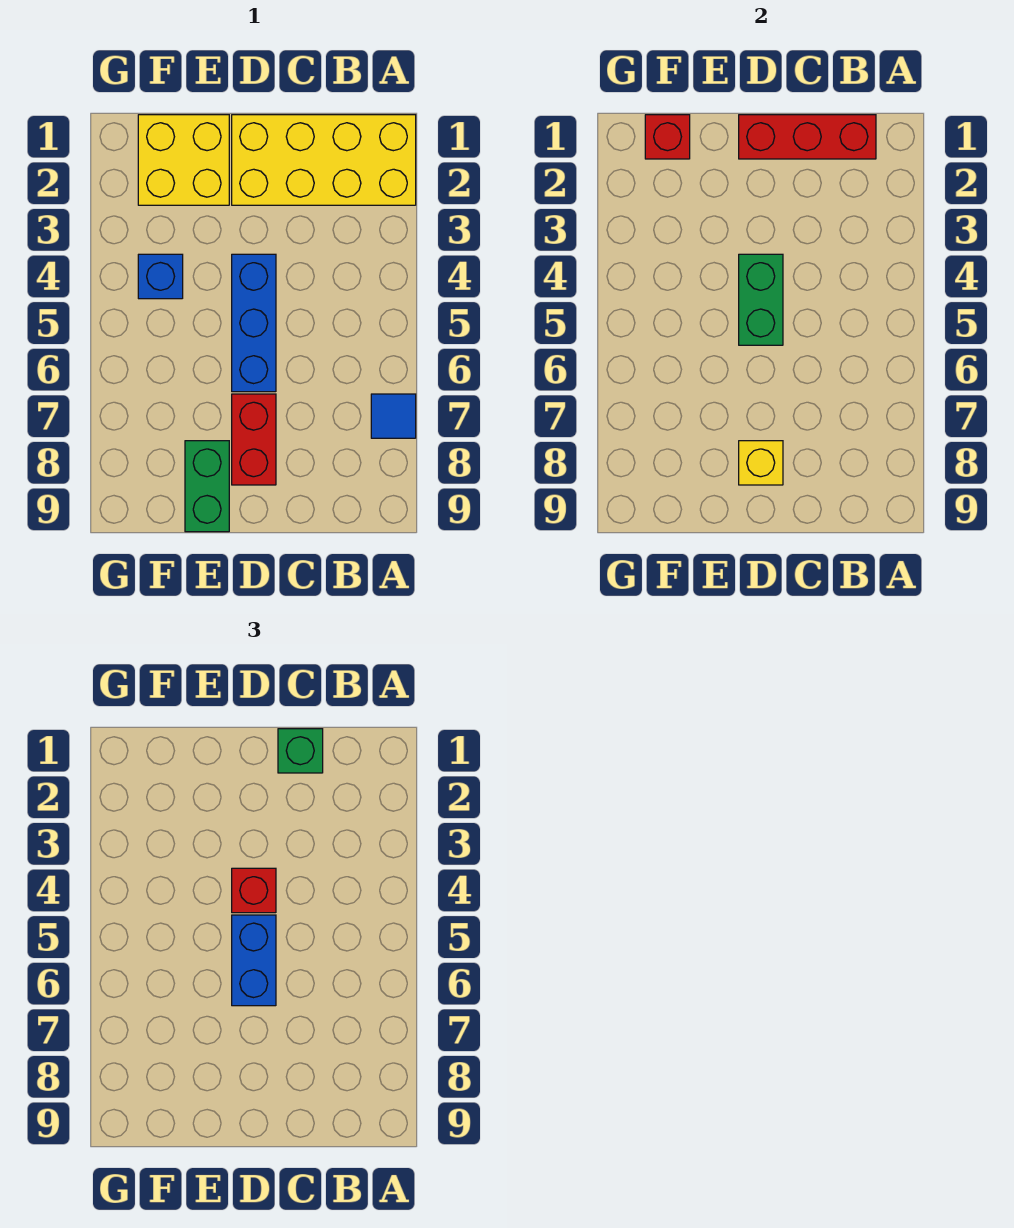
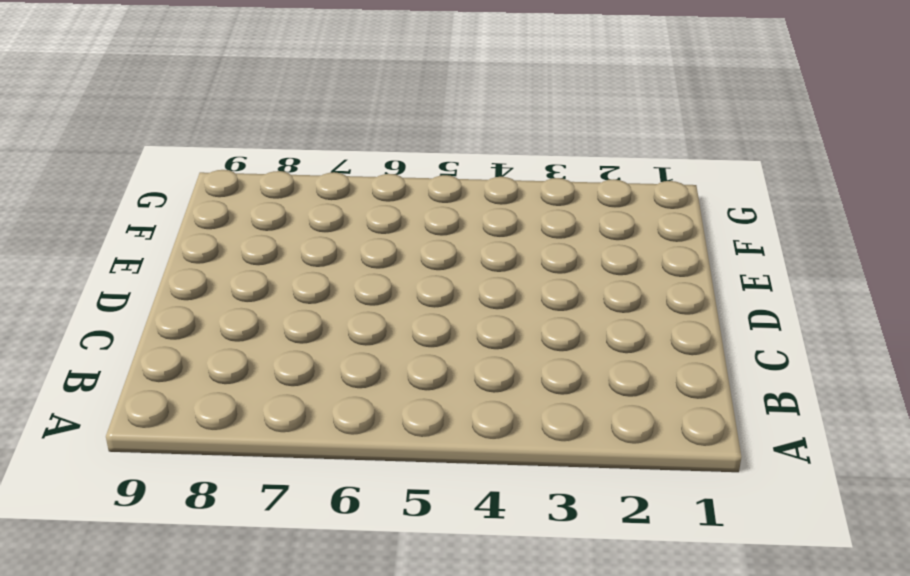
none -> yellow 2x4 brick [232,115,416,205]
none -> blue 1x1 tile [371,394,416,438]
none -> blue 1x3 brick [232,254,276,392]

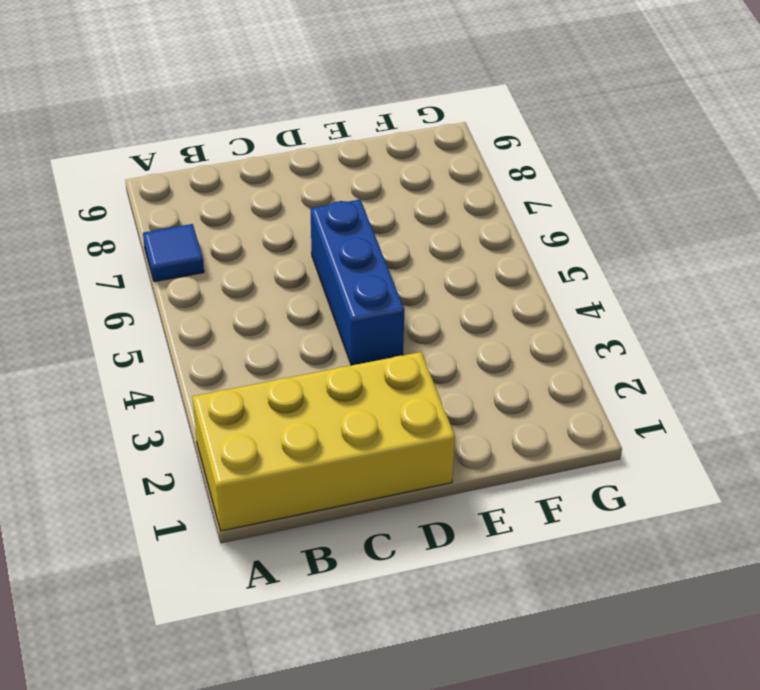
none -> red 1x2 brick [232,394,276,485]
none -> yellow 2x2 brick [138,115,229,205]
none -> green 1x2 brick [185,441,229,532]

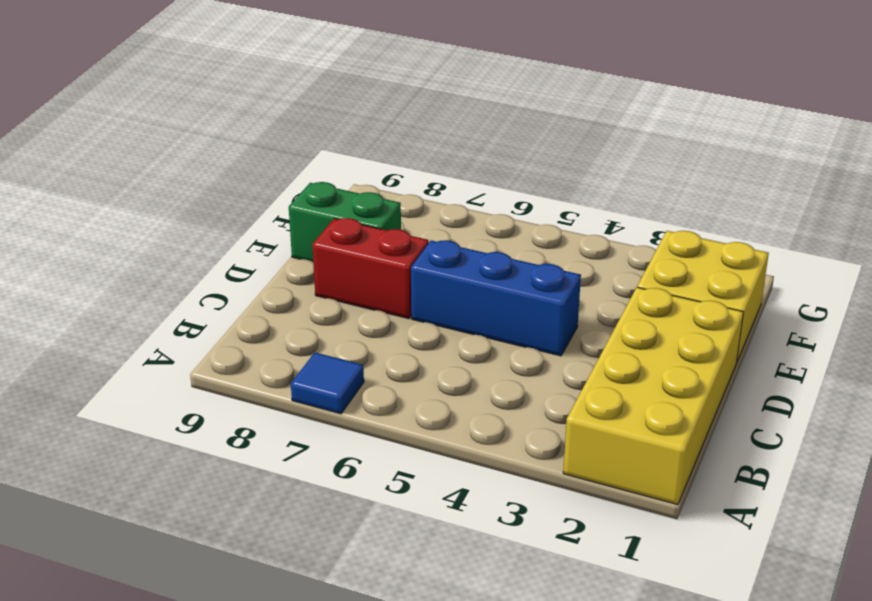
none -> blue 1x1 brick [138,254,183,299]
none -> red 1x3 brick [739,115,876,159]
none -> green 1x2 brick [739,254,783,345]

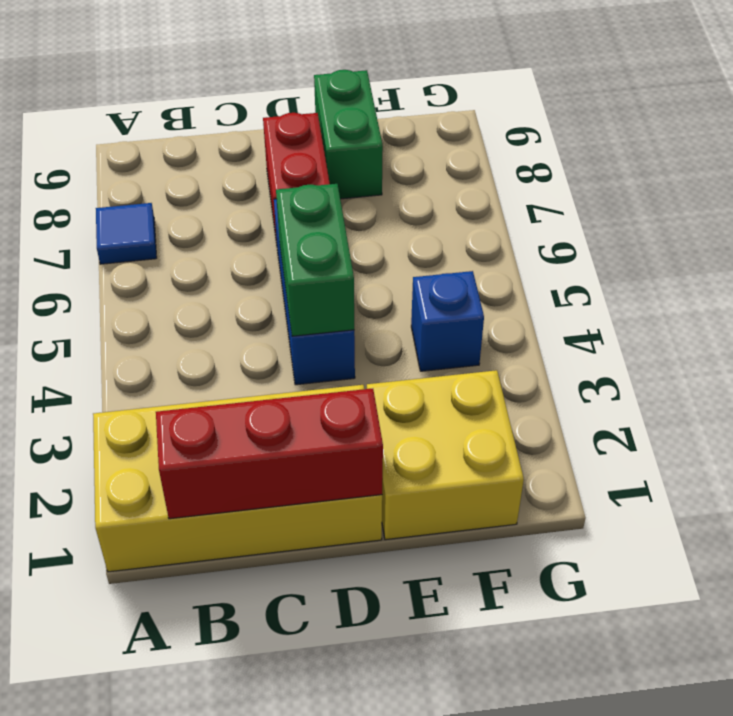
none -> yellow 1x1 brick [739,441,783,485]
none -> red 1x1 brick [645,115,690,159]
none -> green 1x1 brick [278,729,323,773]

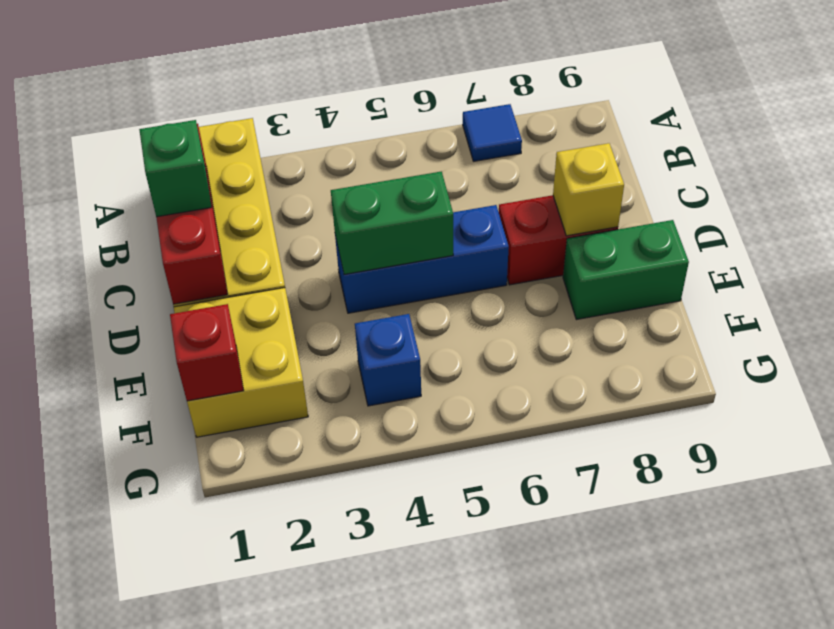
none -> red 1x1 brick [232,868,276,913]
none -> blue 1x2 brick [232,915,276,1006]

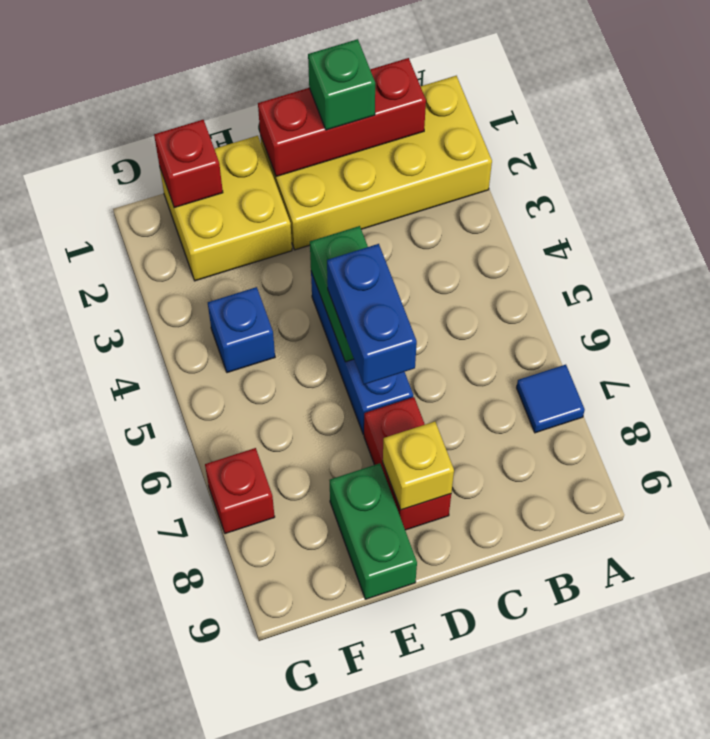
red 1x1 brick [205,448,275,534] -> red 1x1 brick moved to [232,868,276,913]

